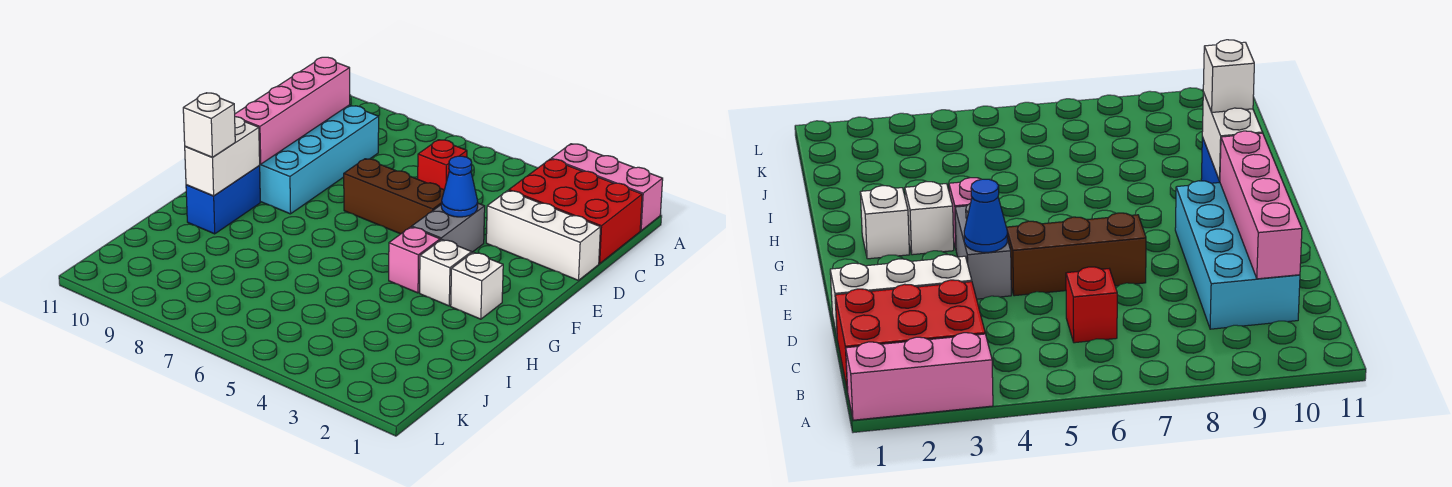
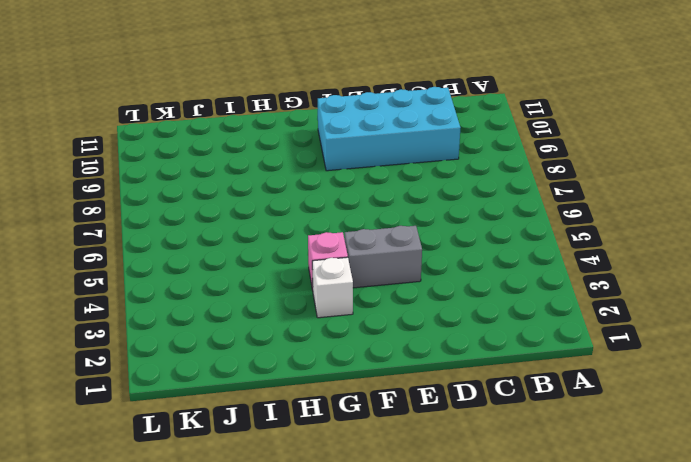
none -> pink 1x3 brick [551,144,663,231]
none -> red 2x3 brick [509,159,642,264]
none -> red 1x1 brick [418,140,467,190]

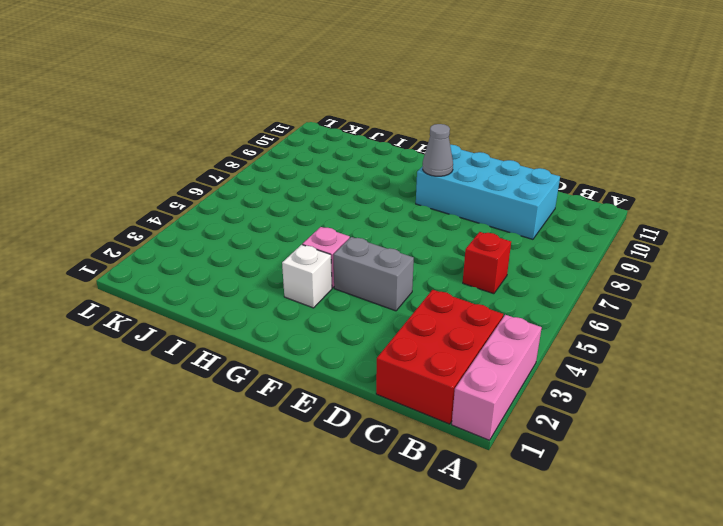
grey 1x1 cone [423,124,453,176] -> none
none -> white 1x3 brick [486,191,601,280]
none -> brown 1x3 brick [344,159,444,234]
none -> white 1x1 brick [451,252,503,319]

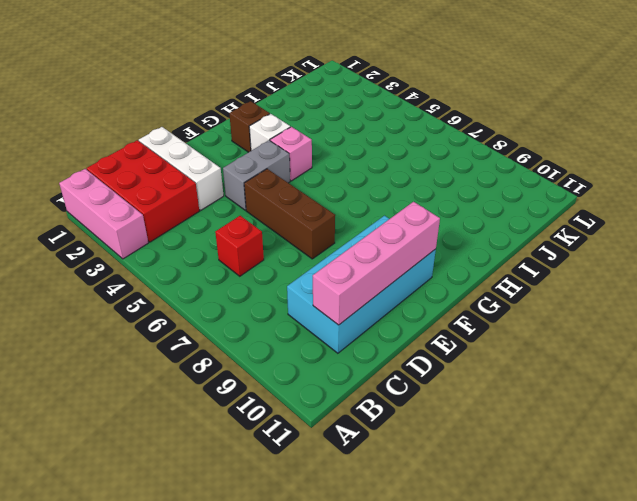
brown 1x1 brick [229,101,270,152] -> white 1x1 brick [451,252,503,319]
none -> blue 1x2 brick [186,165,260,234]
none -> blue 1x1 cone [441,156,478,217]
none -> white 1x2 brick [185,117,260,196]

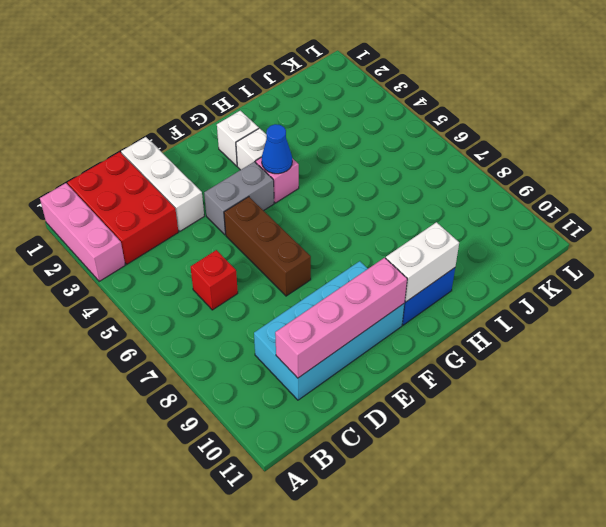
blue 1x1 cone [262,124,292,174] -> blue 1x1 cone moved to [441,156,478,217]
none -> white 1x1 brick [183,93,235,157]

